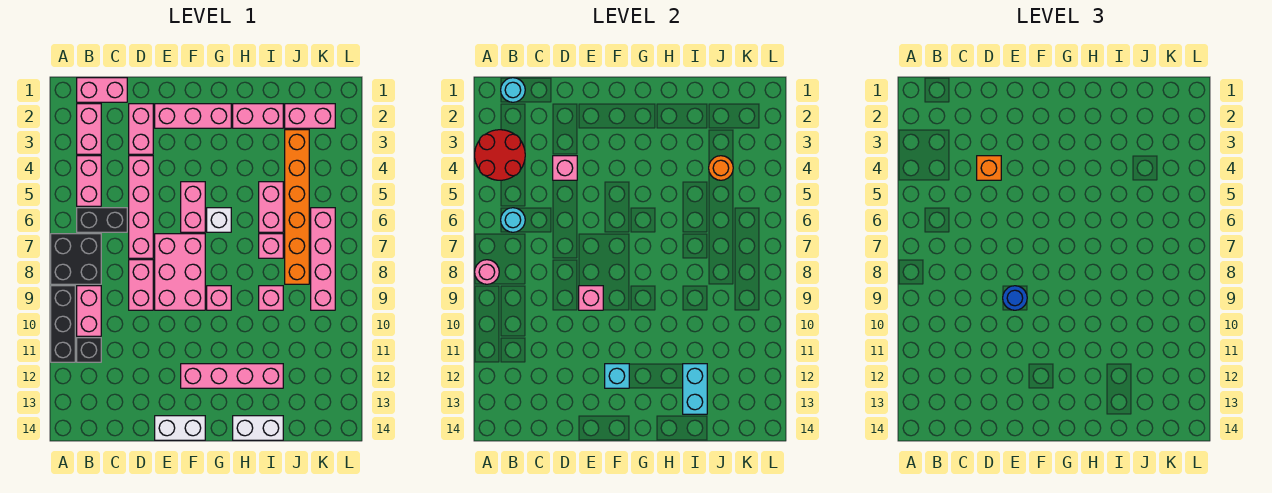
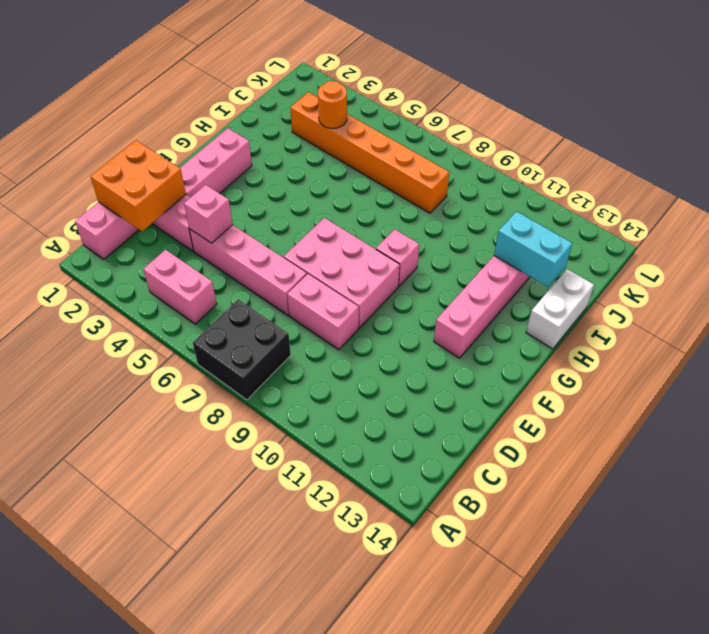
orange 2x2 brick [90,140,186,231] -> none
none -> black 1x3 brick [51,286,75,362]
none -> pink 1x2 brick [77,104,101,154]
none -> black 1x2 brick [77,208,127,232]
none -> pink 1x2 brick [77,286,101,336]

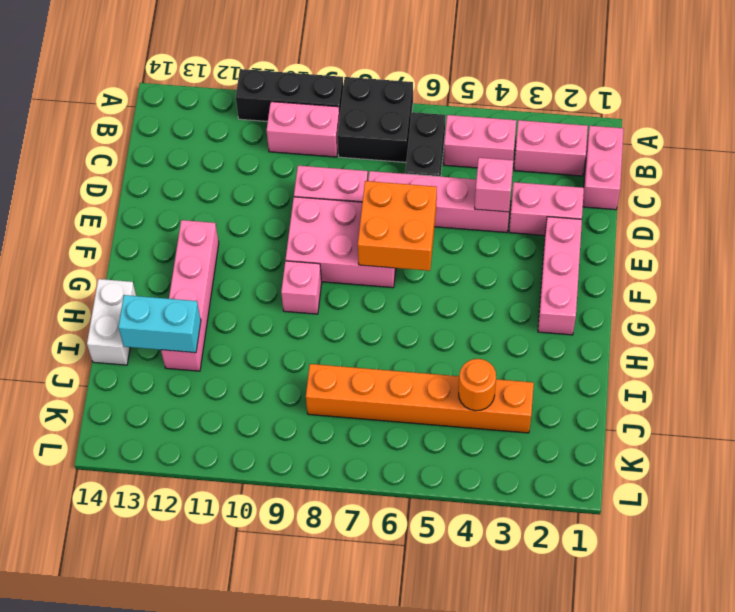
orange 2x2 brick [358,181,437,271] -> none
none -> black 1x1 brick [77,338,101,362]
none -> white 1x2 brick [155,416,205,440]
none -> pink 1x2 brick [181,182,205,232]
none -> white 1x1 brick [207,208,231,232]

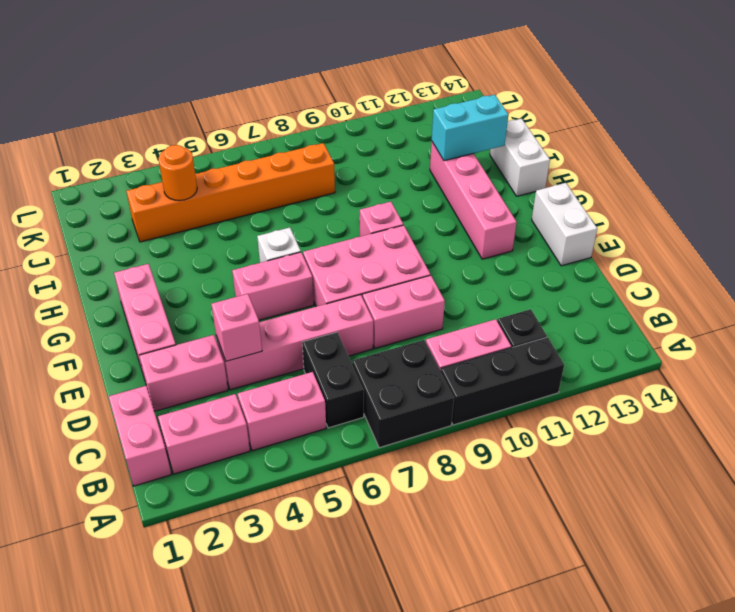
none -> pink 1x2 brick [233,104,283,128]
none -> pink 1x2 brick [259,182,283,232]
none -> pink 1x1 brick [259,234,283,258]
none -> pink 1x1 brick [259,286,283,310]

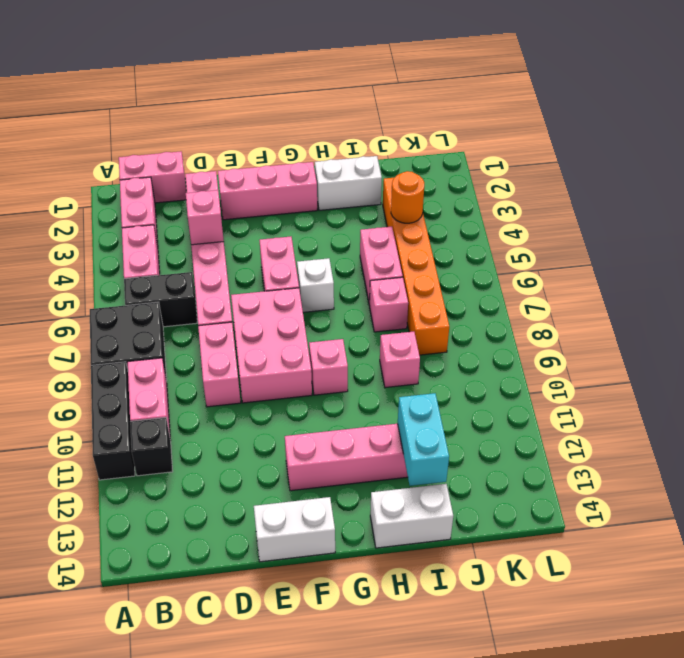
white 1x2 brick [315,156,382,210] -> pink 1x2 brick [233,104,283,128]
none -> pink 1x2 brick [285,104,335,128]
none -> pink 1x4 brick [311,208,335,310]
none -> red 2x2 round brick [475,130,525,180]
none -> pink 1x1 round brick [475,260,499,284]

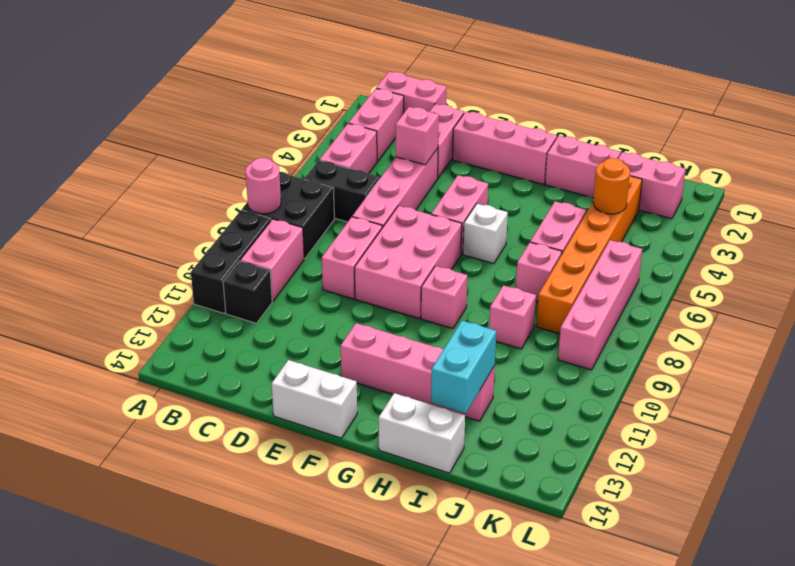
none -> red 2x2 round brick [475,130,525,180]
none -> cyan 1x1 round brick [501,78,525,102]
none -> cyan 1x1 round brick [501,208,525,232]
none -> pink 1x1 brick [579,286,603,310]

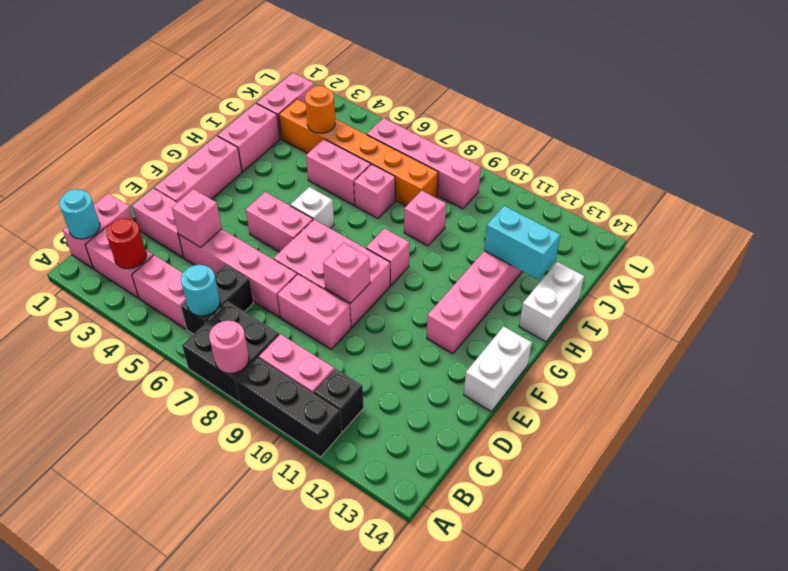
red 1x1 round brick [106,218,146,269] -> red 2x2 round brick [475,130,525,180]
none -> cyan 1x1 brick [605,364,629,388]
none -> orange 1x1 brick [977,156,1001,180]
none -> blue 1x1 round brick [1003,286,1027,310]

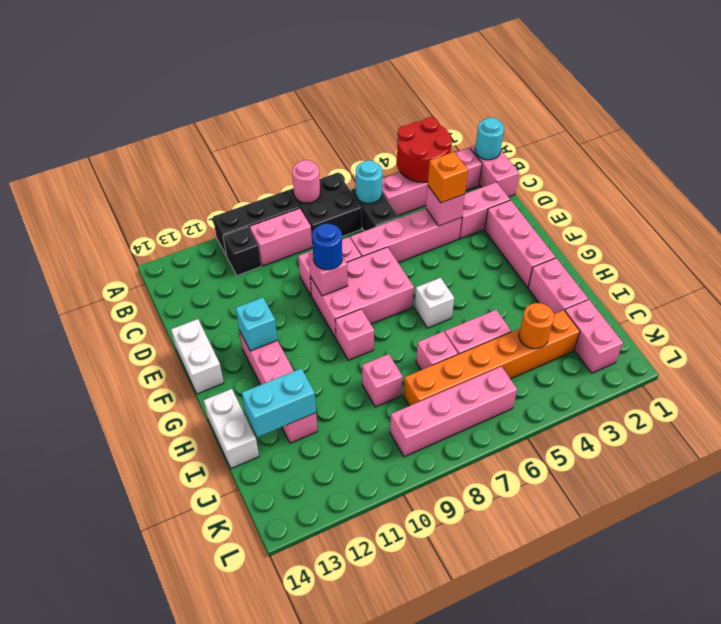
none -> pink 1x2 brick [181,182,205,232]

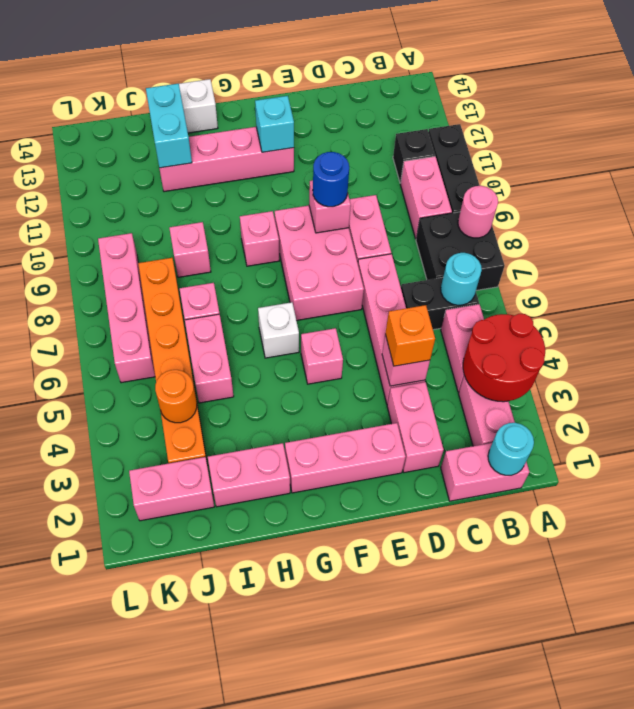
pink 1x1 brick [301,328,343,384] -> pink 1x2 brick [181,182,205,232]
none -> white 1x2 brick [155,416,205,440]

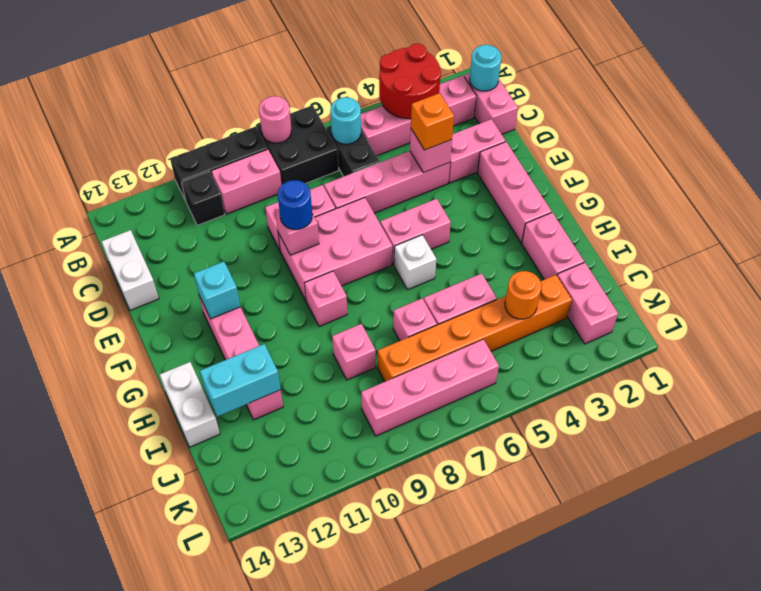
white 1x2 brick [101,230,159,310] -> white 1x2 brick moved to [155,416,205,440]

